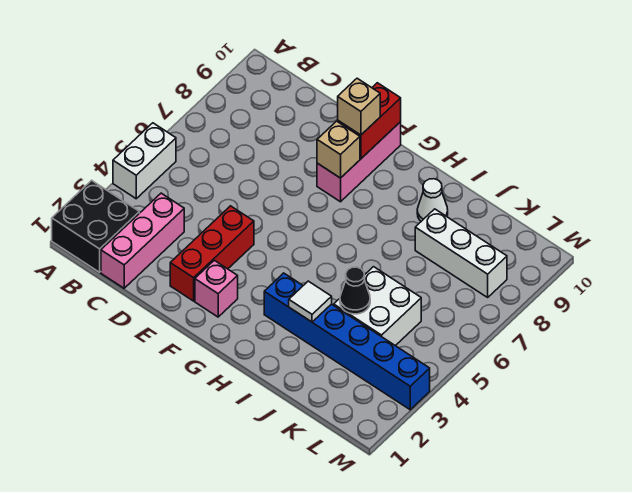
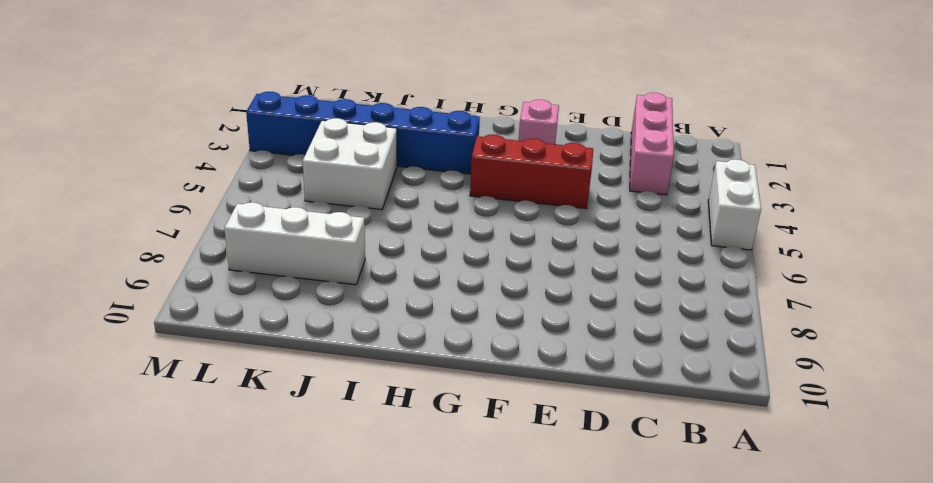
red 1x3 brick [470,134,593,209] -> red 1x3 brick turned to [170,206,254,301]
none -> black 2x2 brick [52,180,139,272]
none -> pink 1x3 brick [317,122,401,202]
none -> white 1x1 cone [417,179,448,221]

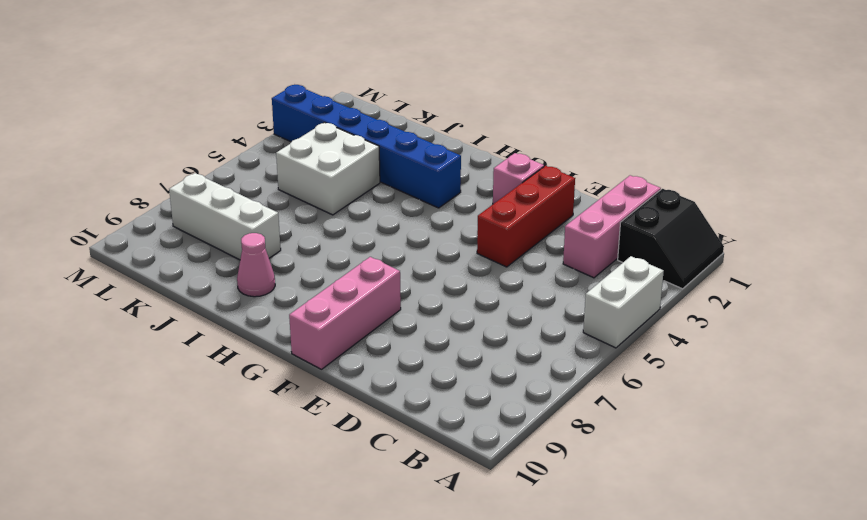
black 2x2 slope [618,189,724,289] -> black 2x2 brick [52,180,139,272]
pink 1x1 cone [237,233,275,297] -> white 1x1 cone [417,179,448,221]
none -> tan 1x1 brick [317,121,360,178]
none -> red 1x2 brick [338,83,401,159]
none -> white 1x1 tile [289,281,332,322]

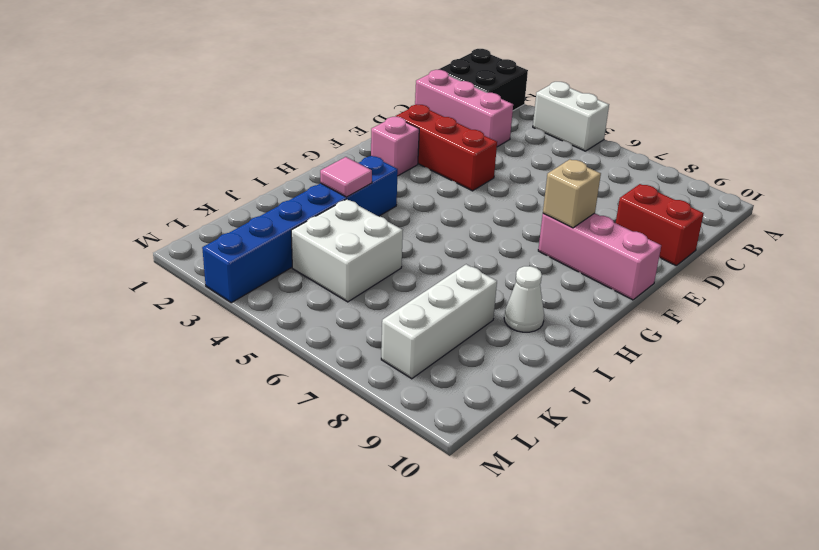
red 1x2 brick [616,184,704,265] -> red 1x2 brick moved to [338,83,401,159]
pink 1x1 tile [320,157,372,197] -> white 1x1 tile [289,281,332,322]
none -> black 1x1 cone [340,267,370,314]
none -> tan 1x1 brick [338,78,380,135]

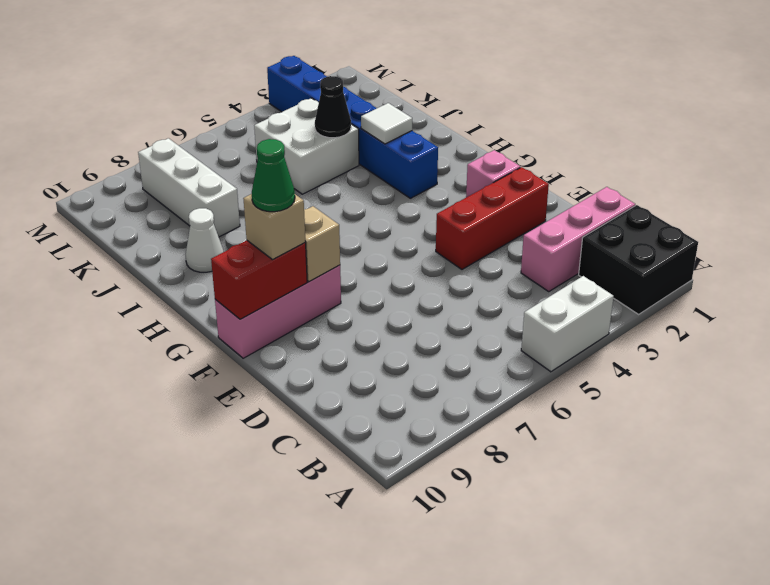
green 1x1 cone [252,139,295,212] -> none

